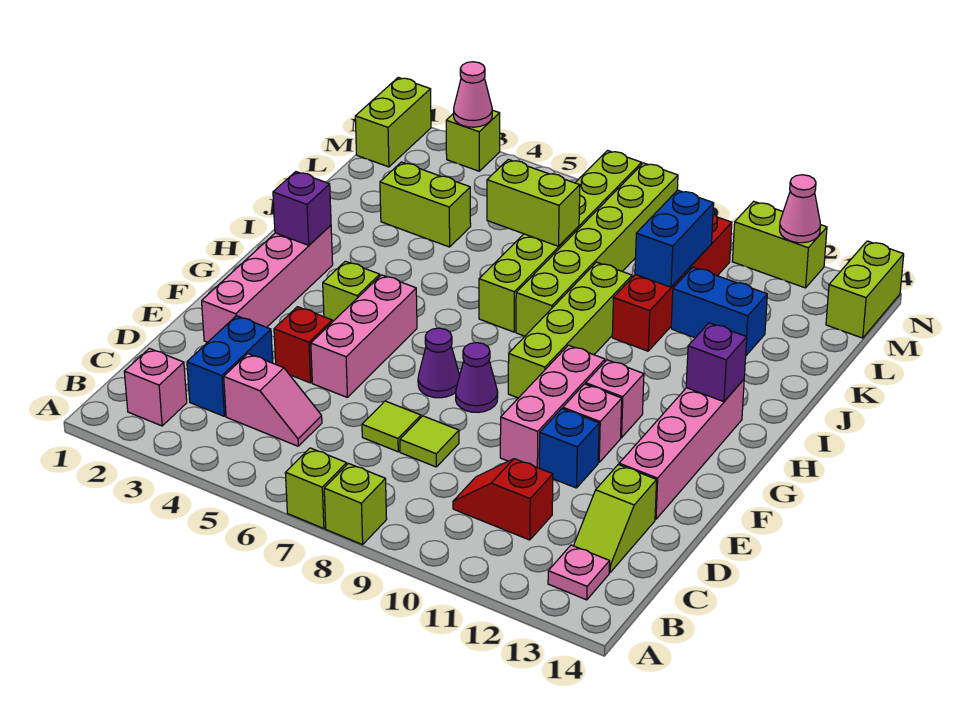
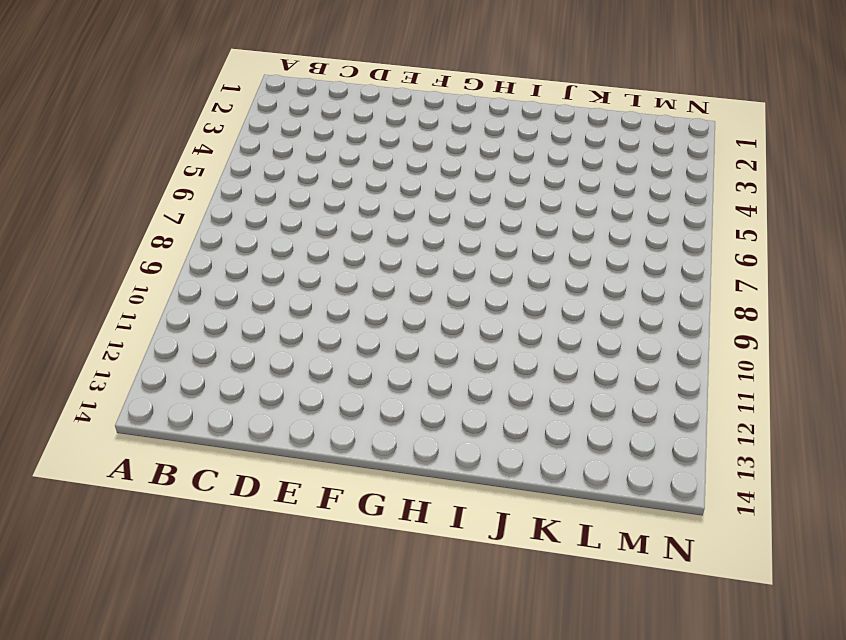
none -> lime 1x1 brick [285,448,347,529]
none -> lime 1x1 brick [324,464,387,545]
none -> pink 1x1 brick [124,348,187,426]
none -> pink 1x1 plate [548,545,610,600]

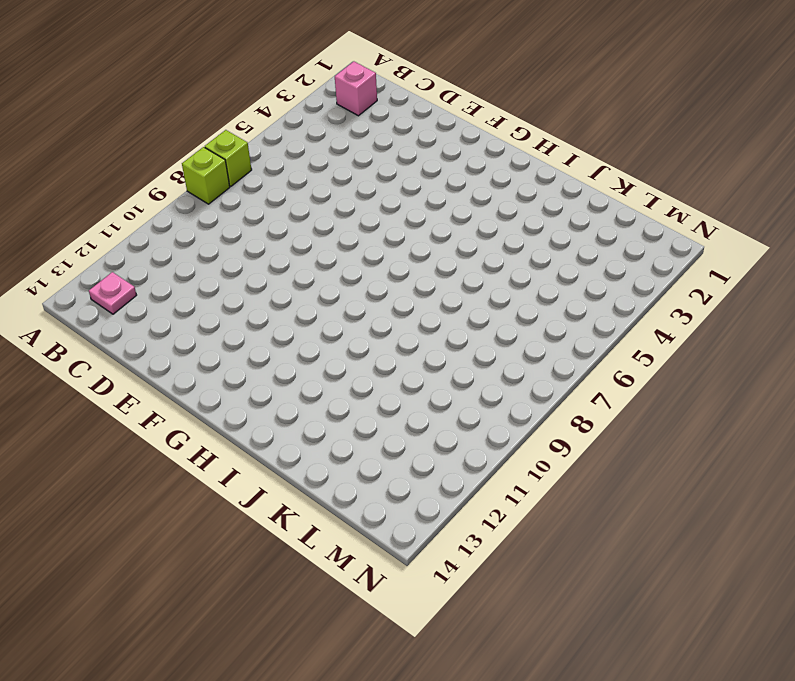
none -> blue 1x2 brick [187,316,273,416]
none -> pink 1x2 slope [224,354,322,446]
none -> red 1x2 slope [453,459,553,540]
none -> lime 1x2 slope [574,465,657,572]

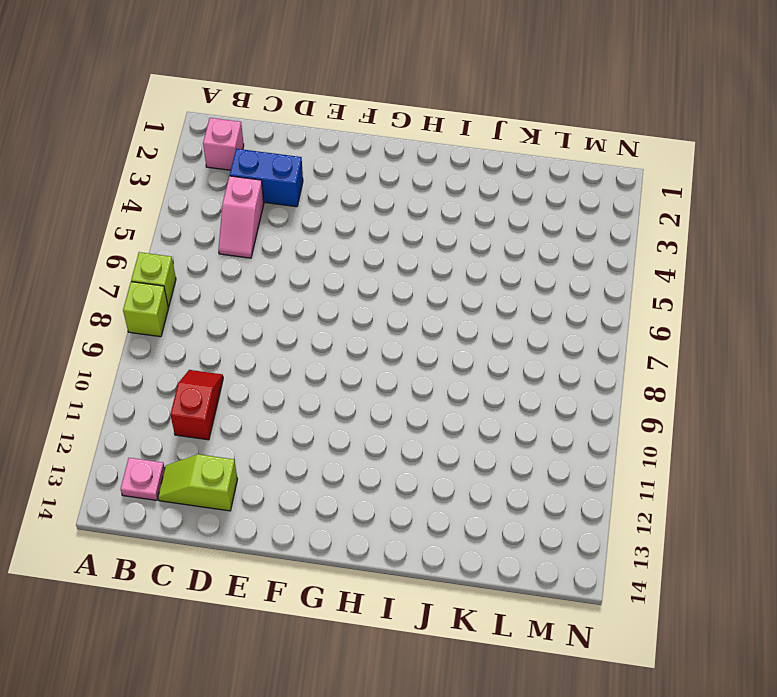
none -> lime 1x1 tile [362,401,421,452]
none -> lime 1x1 tile [400,416,459,467]
none -> pink 1x4 brick [202,225,333,342]
none -> red 1x1 brick [274,307,332,383]

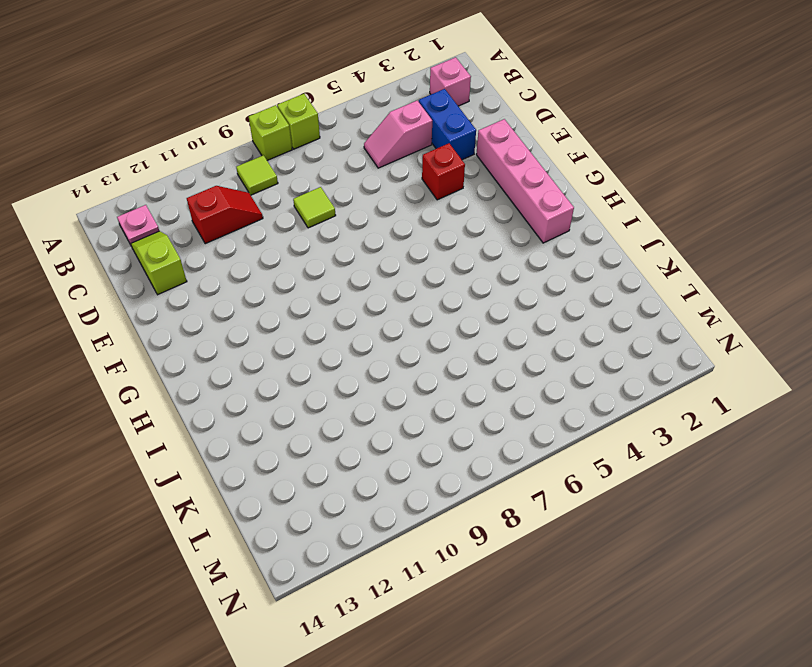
lime 1x1 tile [236,155,278,195] -> lime 1x1 tile moved to [362,401,421,452]
none -> pink 1x3 brick [311,275,417,397]
none -> pink 1x3 brick [500,345,605,468]
none -> blue 1x1 brick [539,409,599,488]
none -> pink 1x4 brick [619,380,744,519]

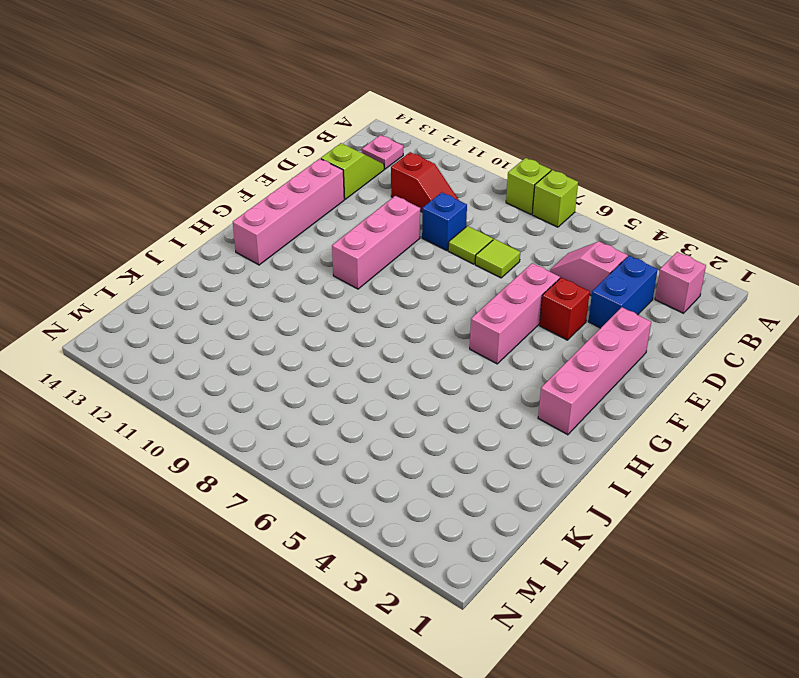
blue 1x1 brick [422,192,467,251] -> blue 1x1 brick moved to [539,409,599,488]
none -> purple 1x1 cone [418,328,460,398]
none -> purple 1x1 cone [456,343,498,412]
none -> pink 1x1 brick [563,384,622,463]
none -> lime 1x1 brick [323,261,380,322]

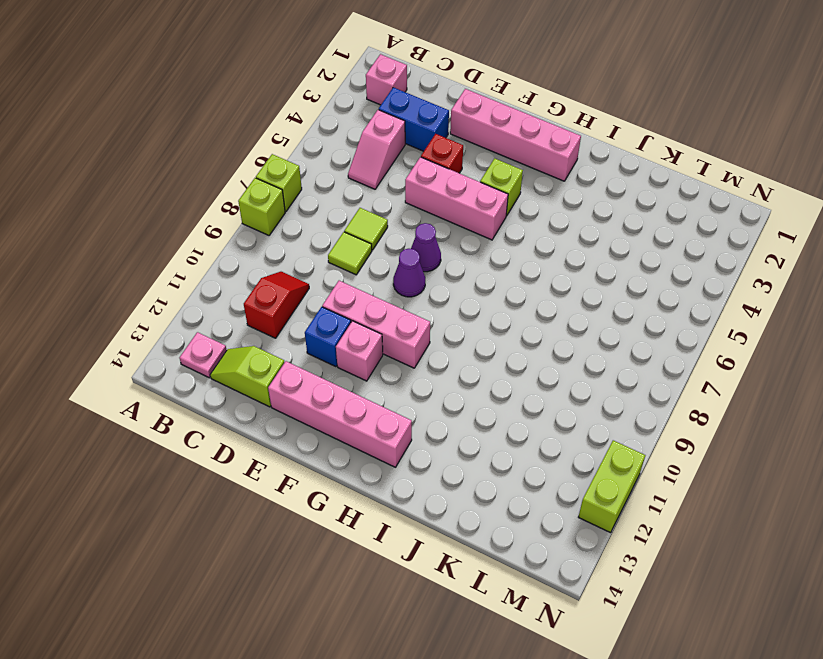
none -> lime 1x4 brick [508,262,632,398]
none -> pink 1x1 brick [586,360,644,438]
none -> lime 1x6 brick [479,150,642,332]
none -> lime 1x6 brick [516,163,678,336]

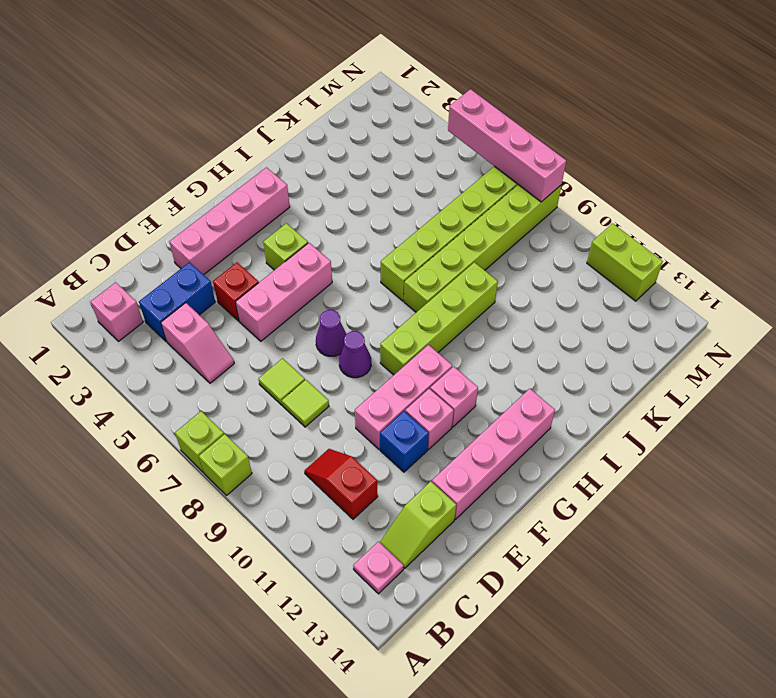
pink 1x4 brick [448,89,566,202] -> none
none -> red 1x4 brick [612,214,732,351]
none -> lime 1x2 brick [380,162,471,247]
none -> blue 1x2 brick [671,267,767,355]
none -> lime 1x2 brick [355,77,431,167]

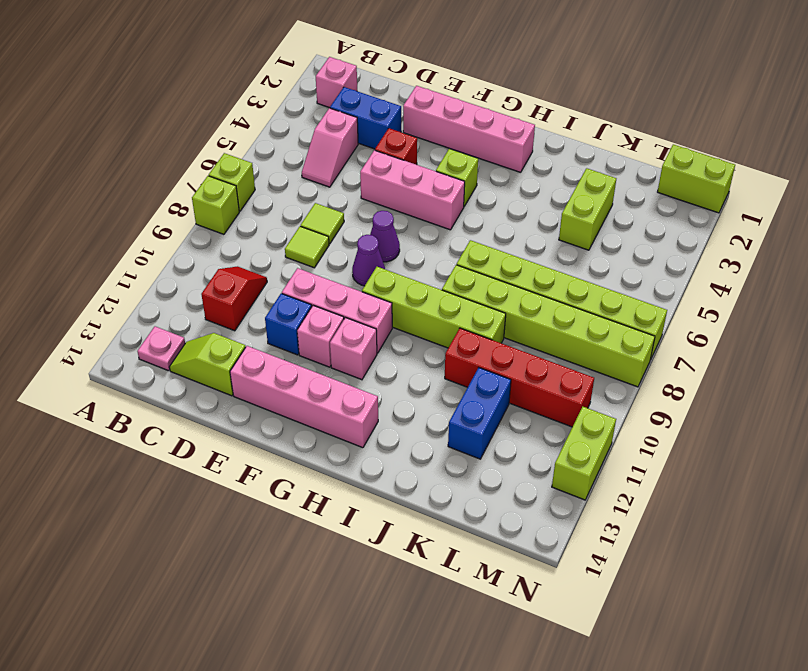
none -> lime 1x2 brick [826,241,904,338]
none -> lime 1x1 brick [446,110,500,171]
none -> purple 1x1 brick [273,172,331,245]
none -> purple 1x1 brick [686,323,747,402]

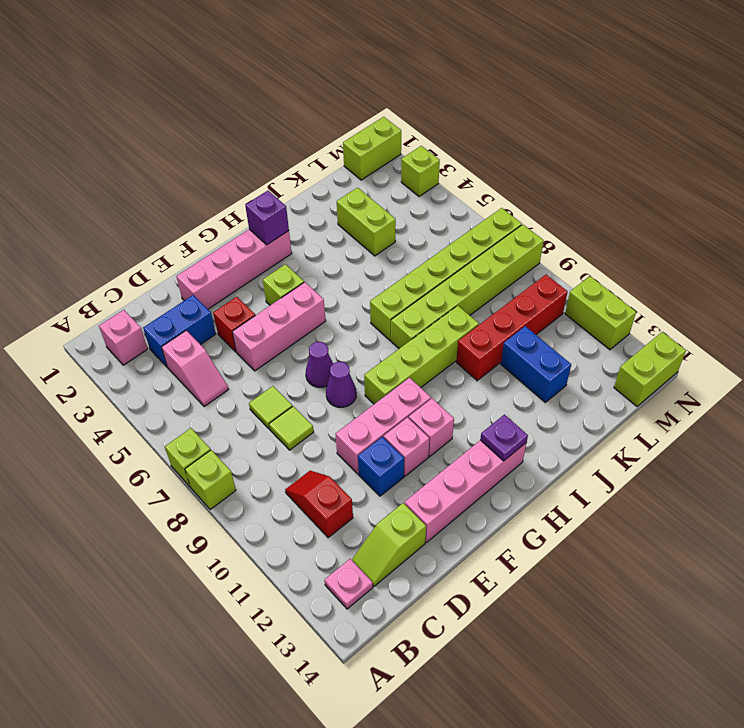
purple 1x1 plate [480,415,528,461] -> purple 1x1 brick [686,323,747,402]
none -> lime 1x2 brick [487,159,580,246]
none -> blue 1x2 brick [635,190,714,287]
none -> pink 1x1 cone [454,62,492,127]
none -> pink 1x1 cone [780,175,820,243]

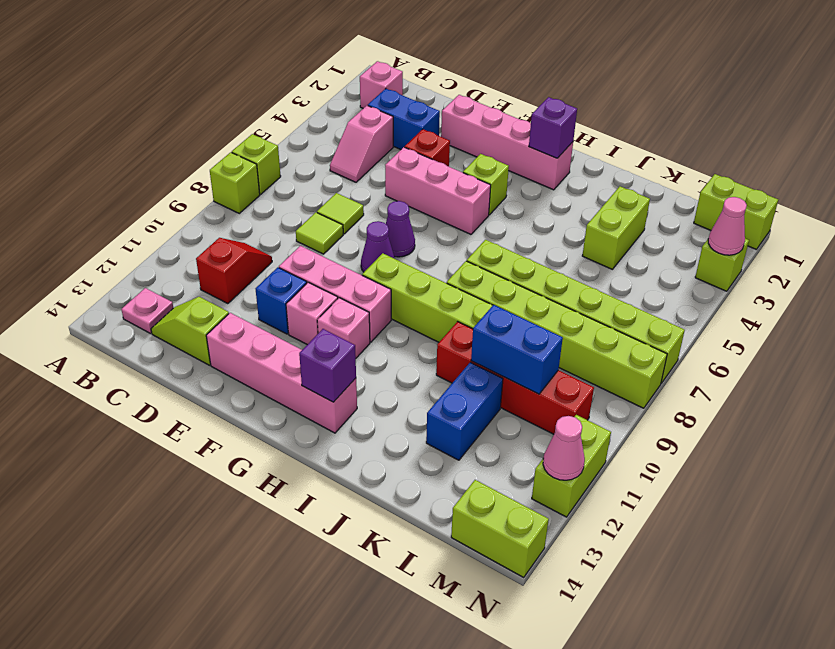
none -> lime 1x2 brick [487,159,580,246]

